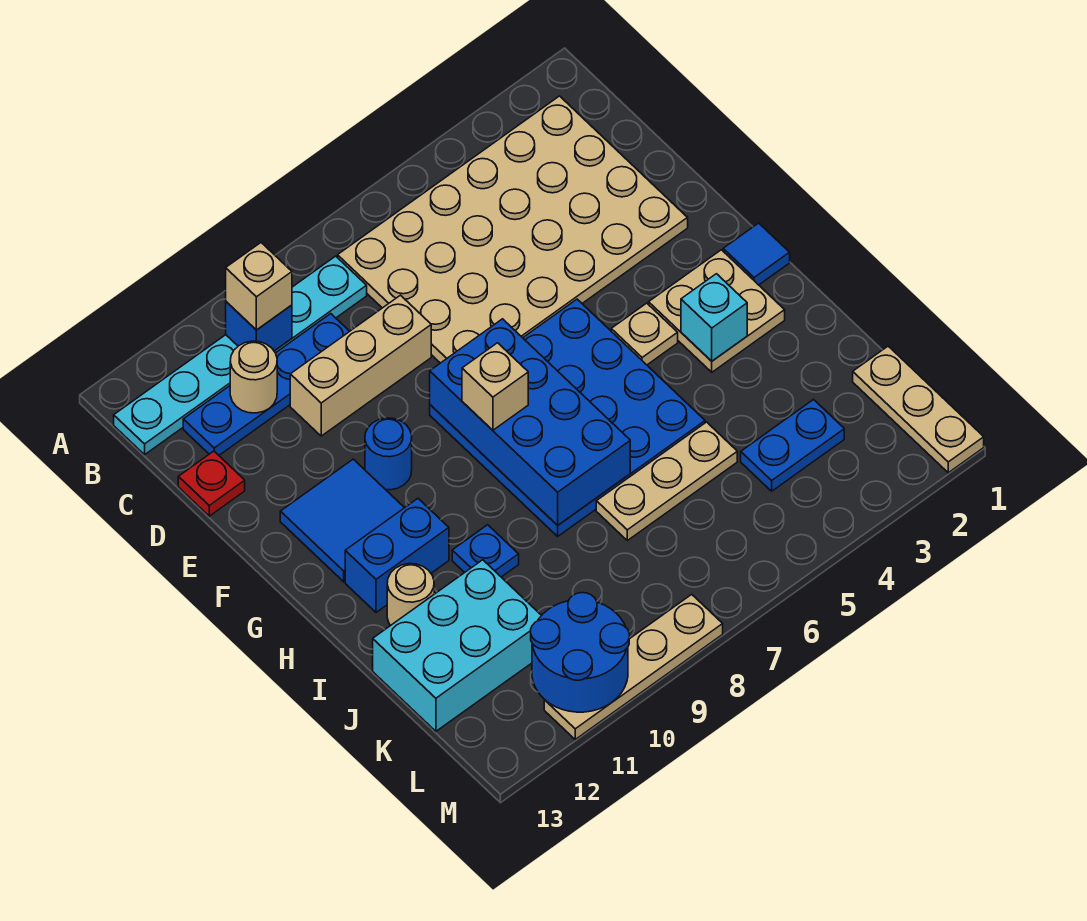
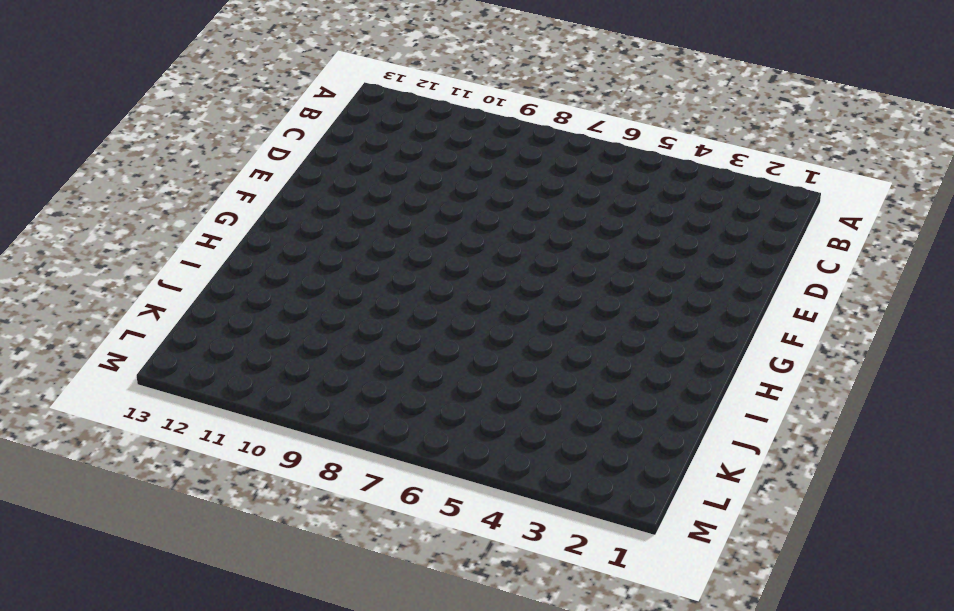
none -> tan 4x6 plate [338,96,688,363]
none -> cyan 1x6 plate [114,256,367,455]
none -> blue 1x4 plate [183,314,349,455]

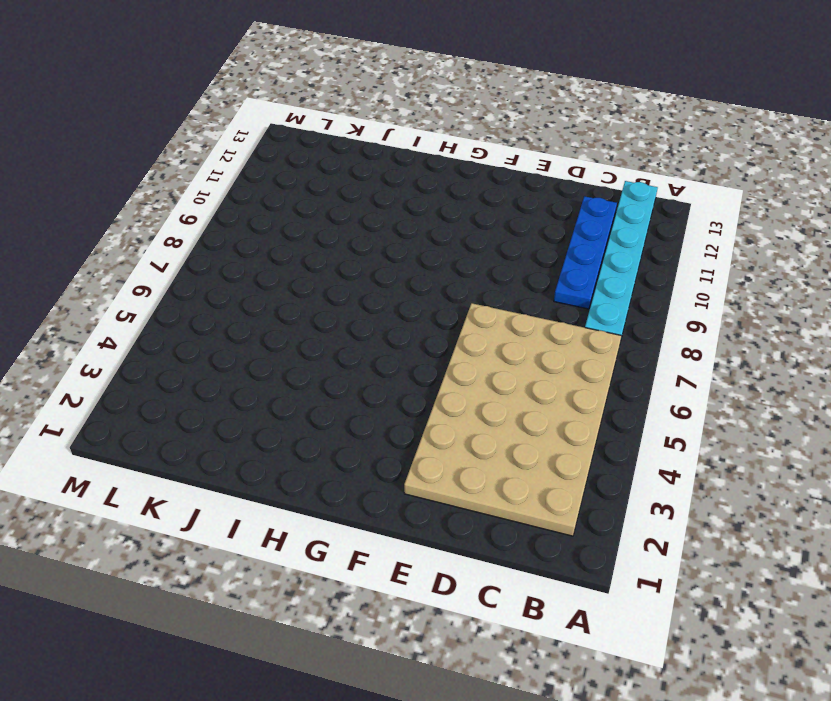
none -> tan 1x3 brick [290,295,431,436]
none -> red 1x1 plate [178,451,245,516]
none -> blue 4x4 plate [430,299,705,536]

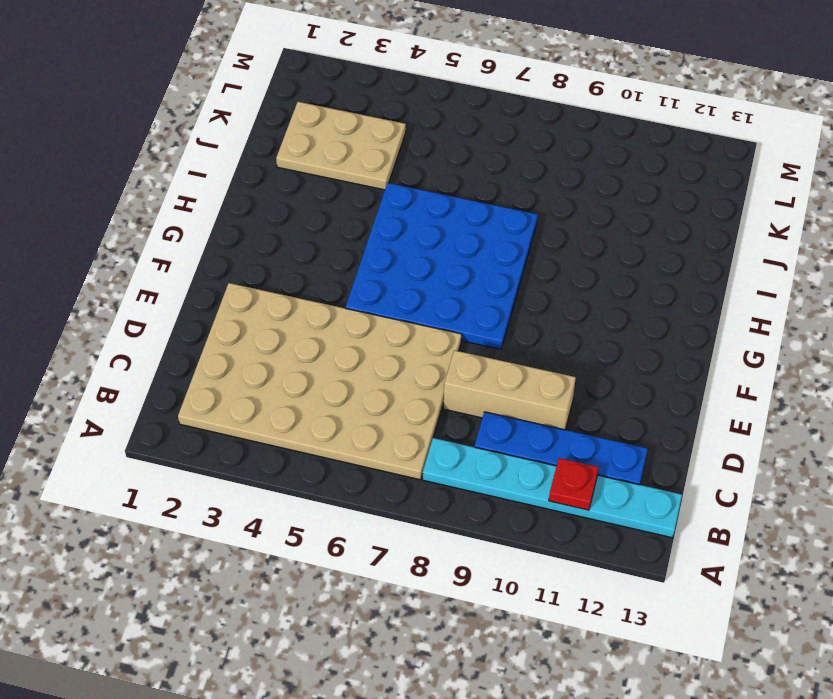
red 1x1 plate [549,458,599,510] -> red 1x1 plate moved to [178,451,245,516]
tan 2x3 plate [276,102,406,190] -> blue 1x2 plate [741,400,844,491]
none -> blue 1x1 round brick [365,418,412,490]
none -> blue 2x2 tile [280,459,404,582]
none -> blue 1x1 tile [723,223,790,285]

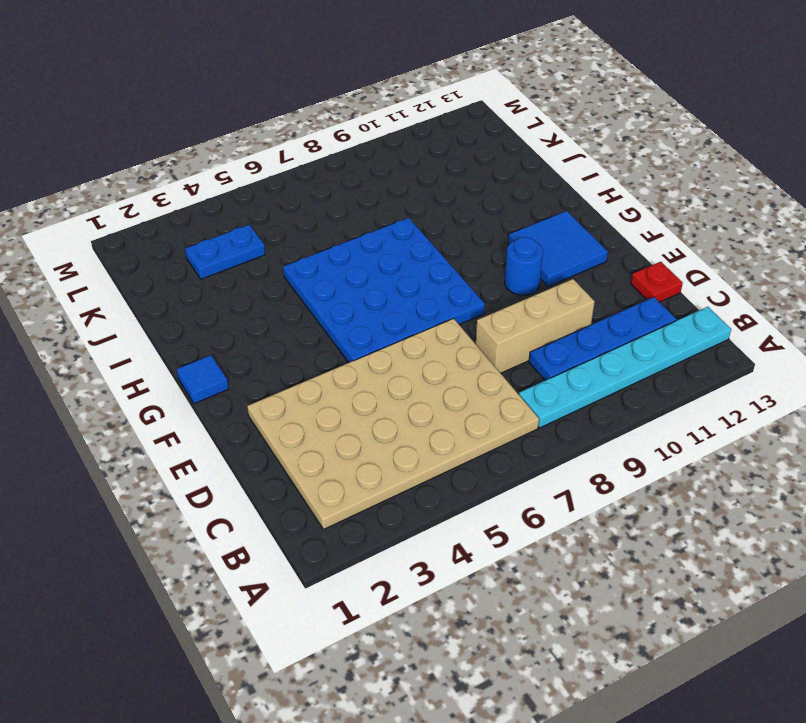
none -> tan 2x2 plate [649,250,785,372]
none -> tan 1x1 plate [611,303,678,365]
none -> blue 1x2 brick [345,499,449,612]

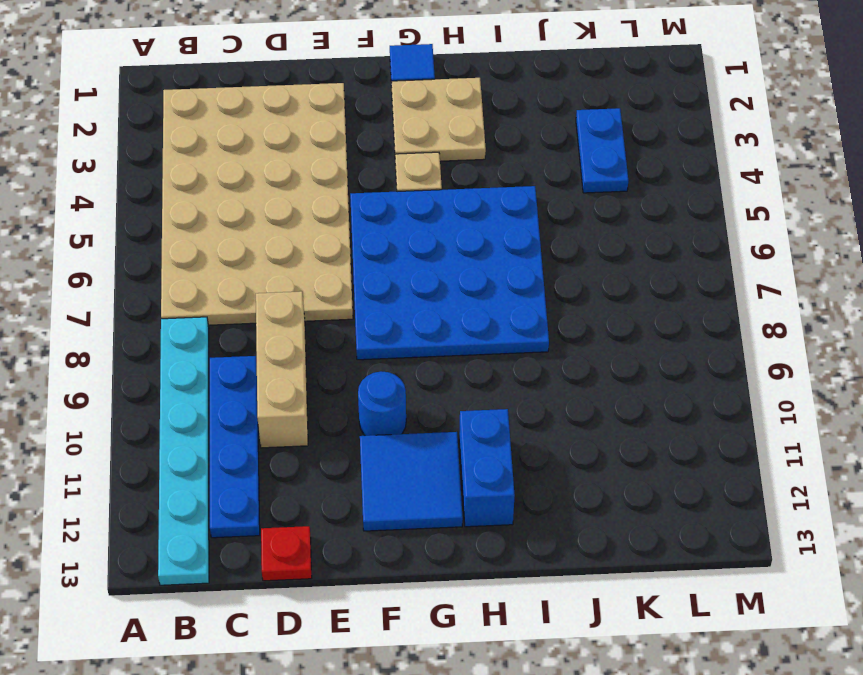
none -> blue 1x1 plate [452,525,519,577]
none -> tan 1x1 round brick [387,564,434,626]
none -> tan 1x3 plate [596,422,737,540]

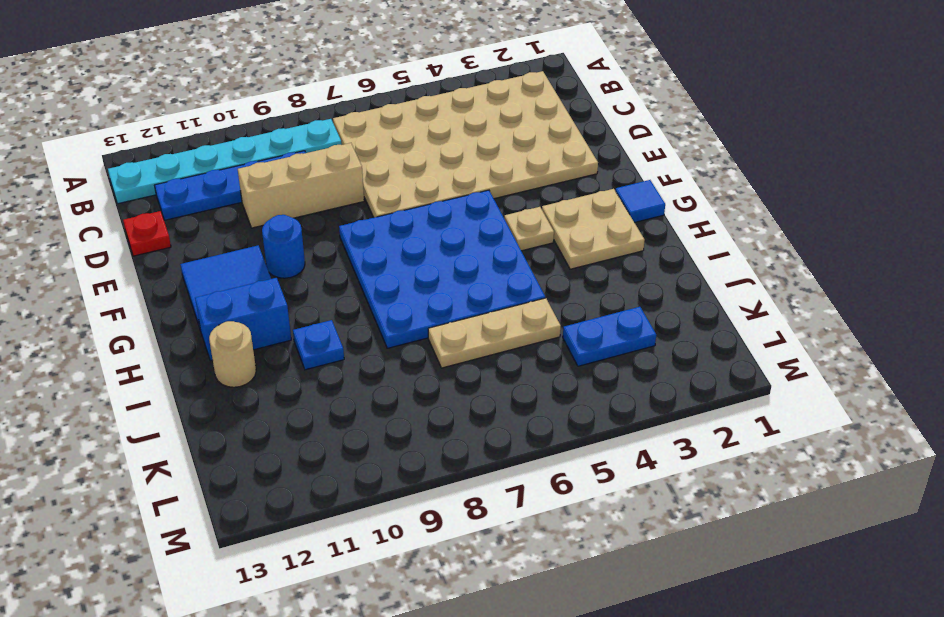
none -> cyan 2x3 brick [373,560,542,731]
none -> tan 1x3 plate [853,346,984,473]
none -> tan 1x4 plate [544,594,723,739]

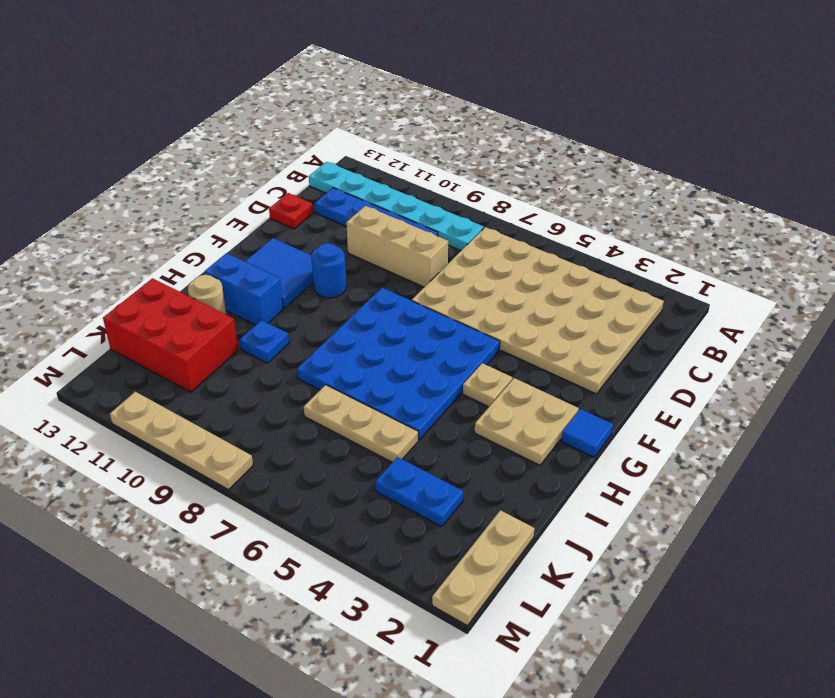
red 2x3 brick [103,278,238,392] -> cyan 2x3 brick [373,560,542,731]
none -> blue 1x1 brick [226,302,292,351]
none -> tan 1x1 round brick [230,341,277,413]
none -> blue 2x4 brick [430,319,630,525]

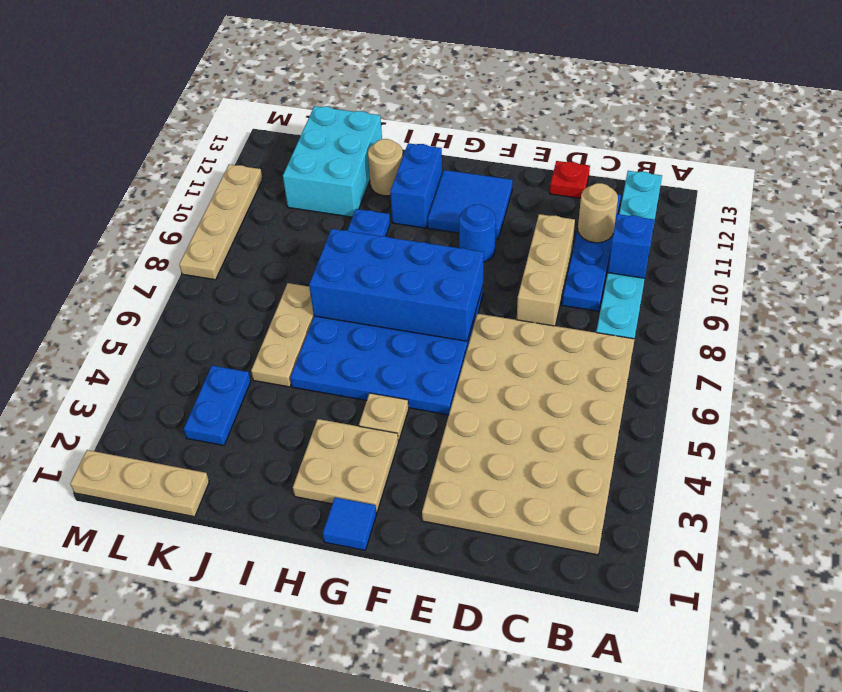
none -> cyan 1x1 brick [681,274,747,361]
none -> blue 2x2 round brick [531,593,629,712]
none -> tan 1x1 brick [226,243,292,330]

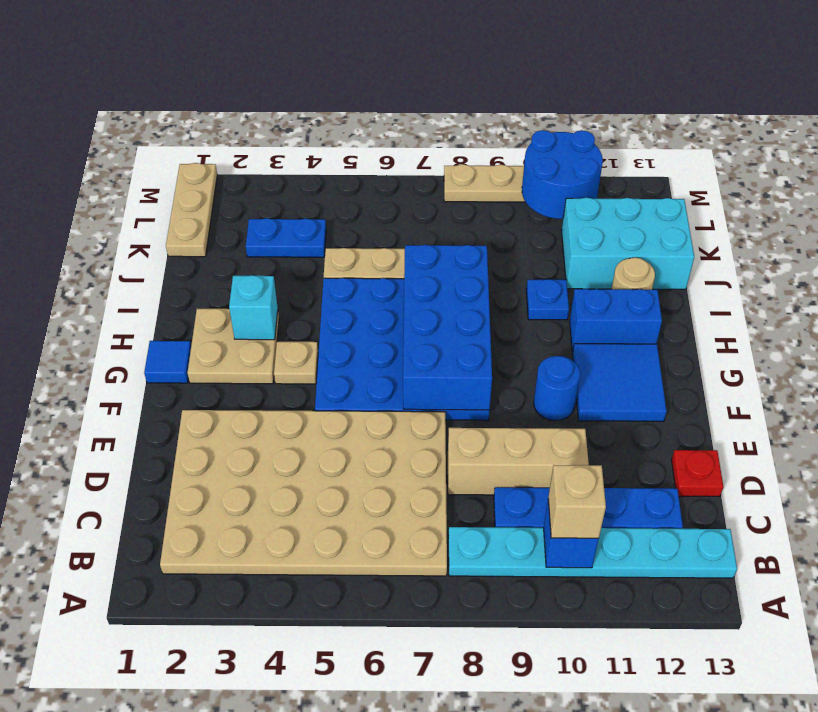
none -> tan 1x1 round brick [230,341,277,413]
none -> tan 1x1 brick [462,343,528,430]

